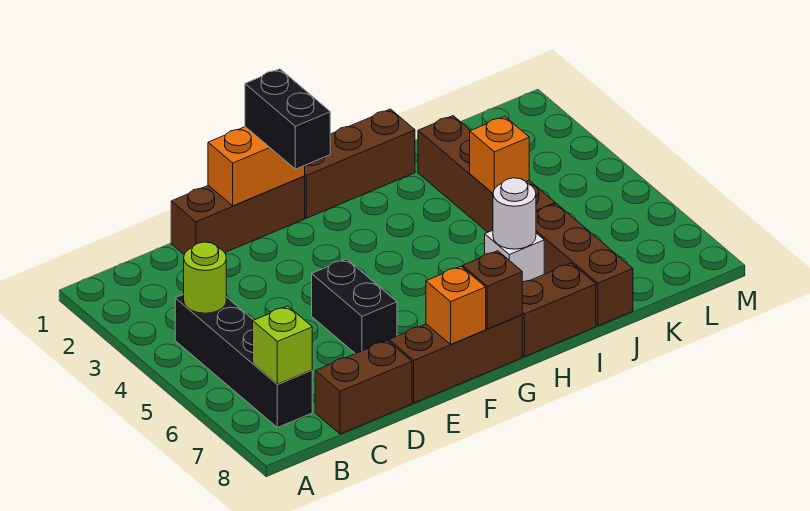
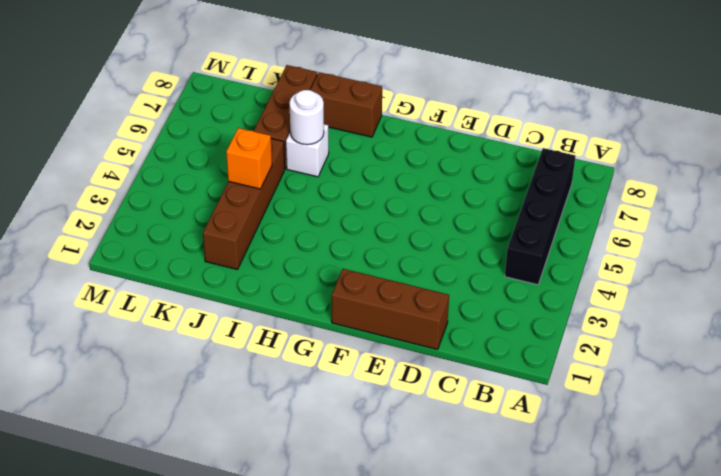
none -> brown 1x2 brick [315,340,412,434]
none -> black 1x2 brick [312,259,397,354]
none -> brown 1x3 brick [389,315,522,403]

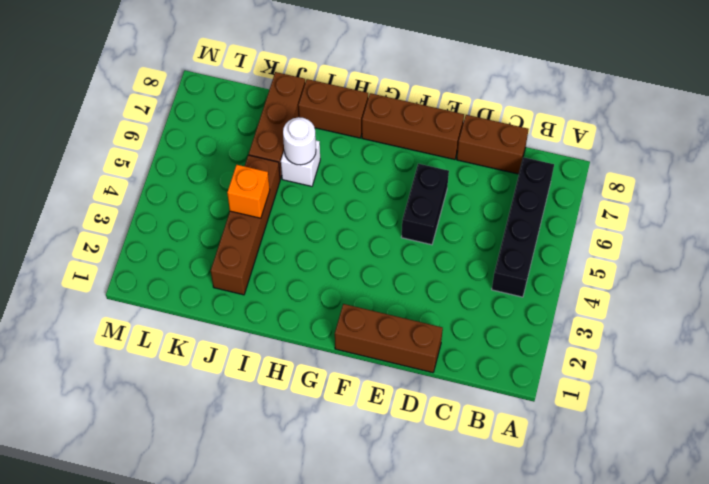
none -> brown 1x3 brick [305,109,415,218]
none -> lime 1x1 round brick [184,242,226,313]
none -> lime 1x1 brick [253,306,312,384]

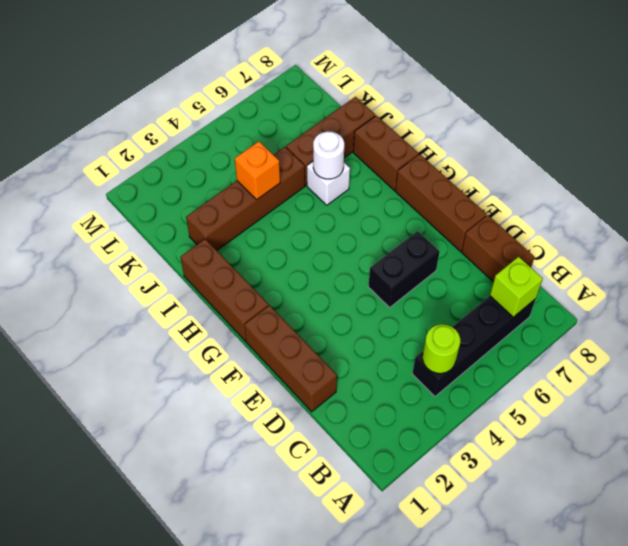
none -> orange 1x2 brick [208,127,305,206]
none -> orange 1x1 brick [426,266,486,344]
none -> brown 1x1 brick [463,251,522,329]

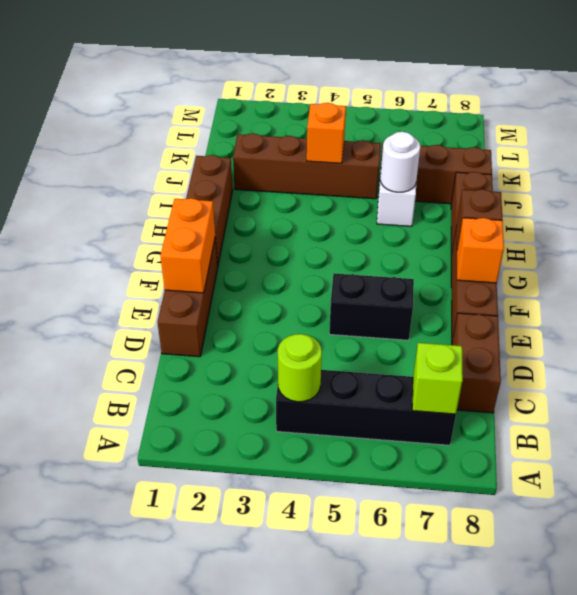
none -> black 1x2 brick [245,69,330,169]

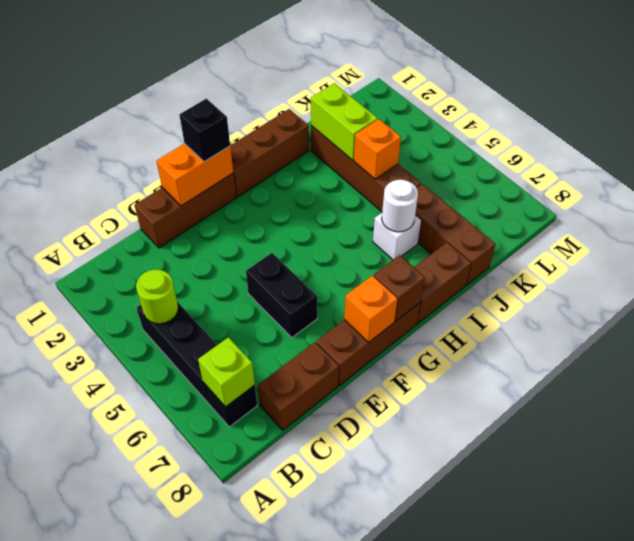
black 1x1 brick [179,99,230,162] -> black 1x2 brick [245,69,330,169]
lime 1x2 brick [311,83,378,160] -> none

